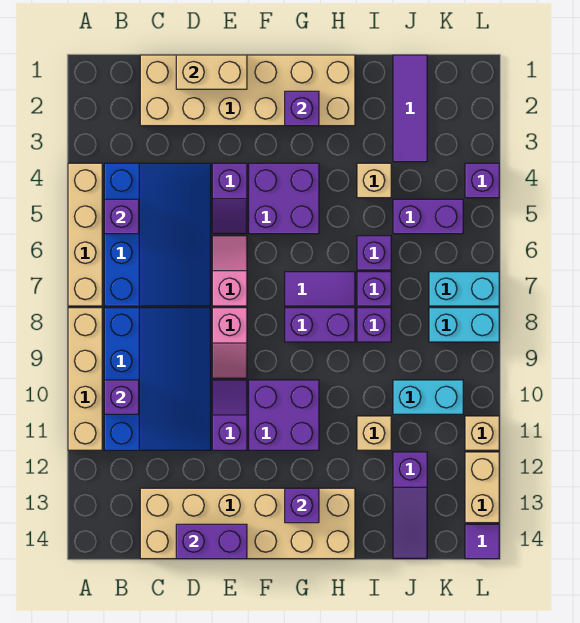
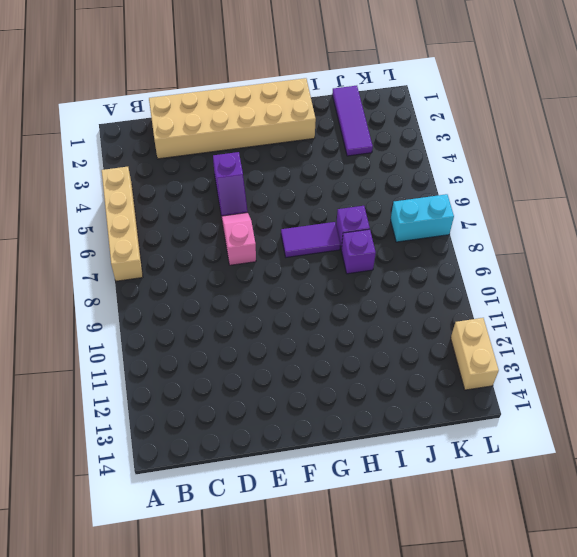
none -> tan 1x4 brick [68,308,102,450]
none -> blue 3x4 slope [104,163,211,306]
none -> blue 3x4 slope [104,308,211,450]
none -> tan 2x6 brick [140,488,355,559]

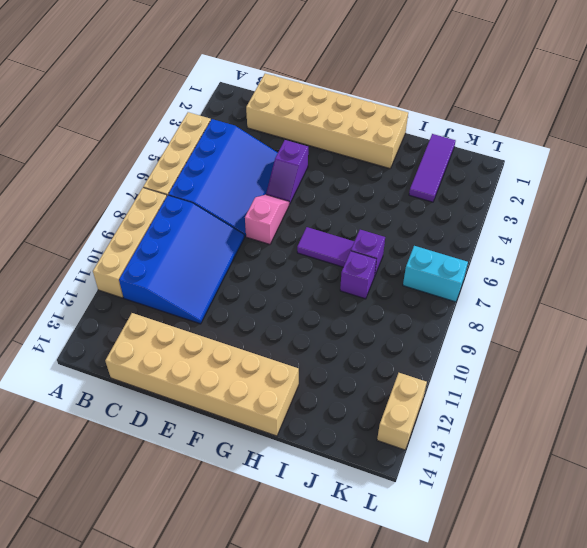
none -> pink 1x2 slope [212,308,247,378]
none -> purple 1x2 slope [212,380,247,450]
none -> purple 2x2 brick [249,163,319,234]
none -> purple 2x2 brick [249,380,319,450]

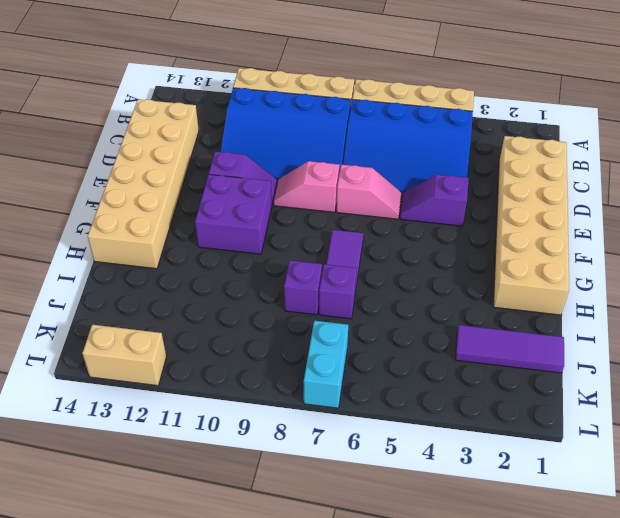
none -> purple 2x2 brick [249,163,319,234]
none -> purple 1x2 brick [285,308,355,342]
none -> tan 1x1 brick [357,163,391,198]
none -> purple 1x1 brick [357,236,391,270]

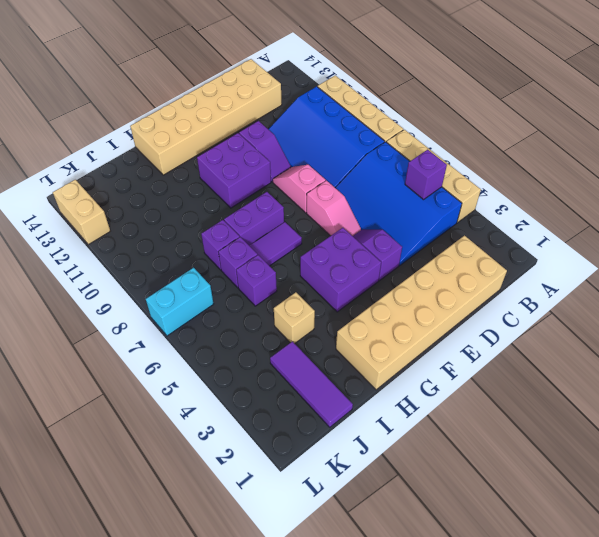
none -> tan 1x1 brick [357,416,391,450]
none -> purple 1x2 brick [393,199,463,234]
none -> cyan 1x2 brick [393,380,463,414]
none -> purple 1x3 slope [393,452,427,559]

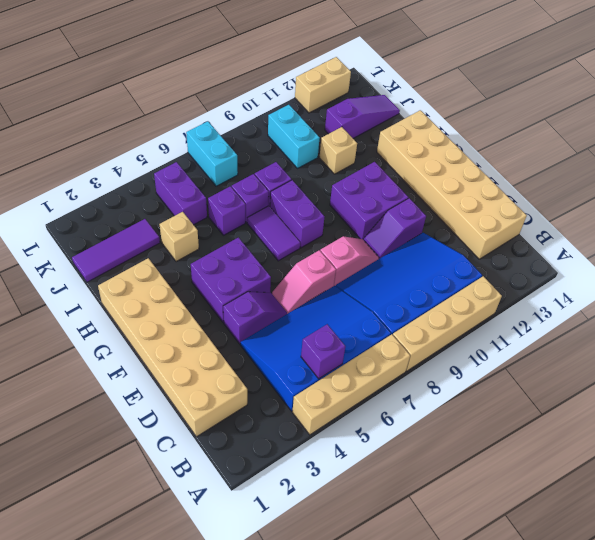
none -> cyan 1x2 brick [429,308,499,342]
none -> purple 1x1 brick [465,163,499,198]
none -> tan 1x1 brick [465,416,499,450]
none -> purple 1x1 tile [465,524,499,559]

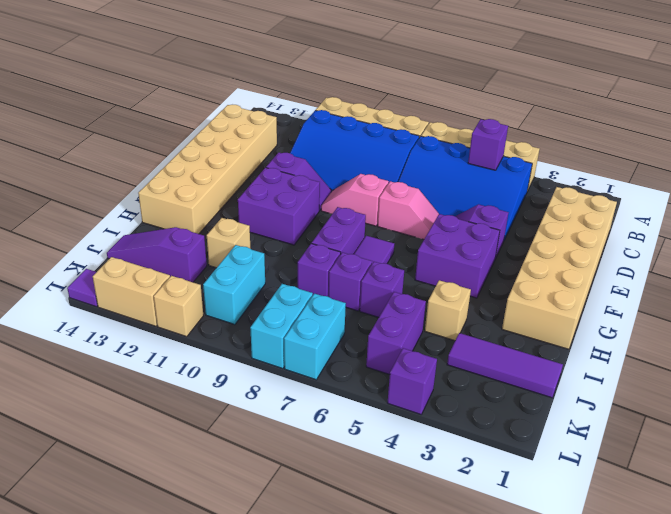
none -> purple 1x1 brick [104,380,139,414]
none -> tan 1x2 brick [176,55,247,89]
none -> purple 1x2 brick [176,524,247,559]
none -> purple 1x1 brick [285,91,319,126]

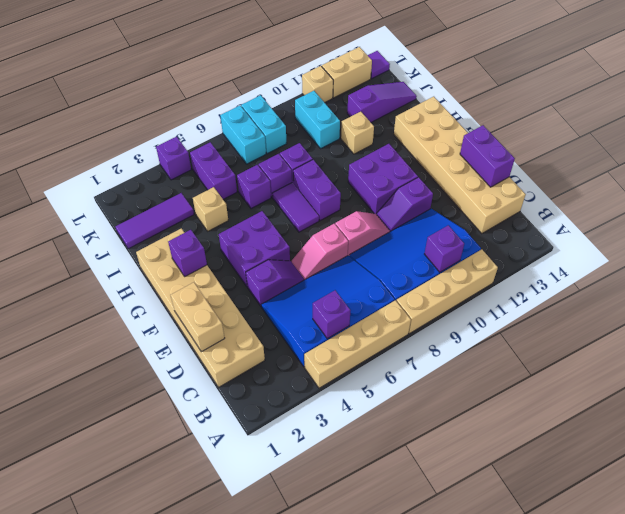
none -> purple 1x1 brick [285,488,319,523]

